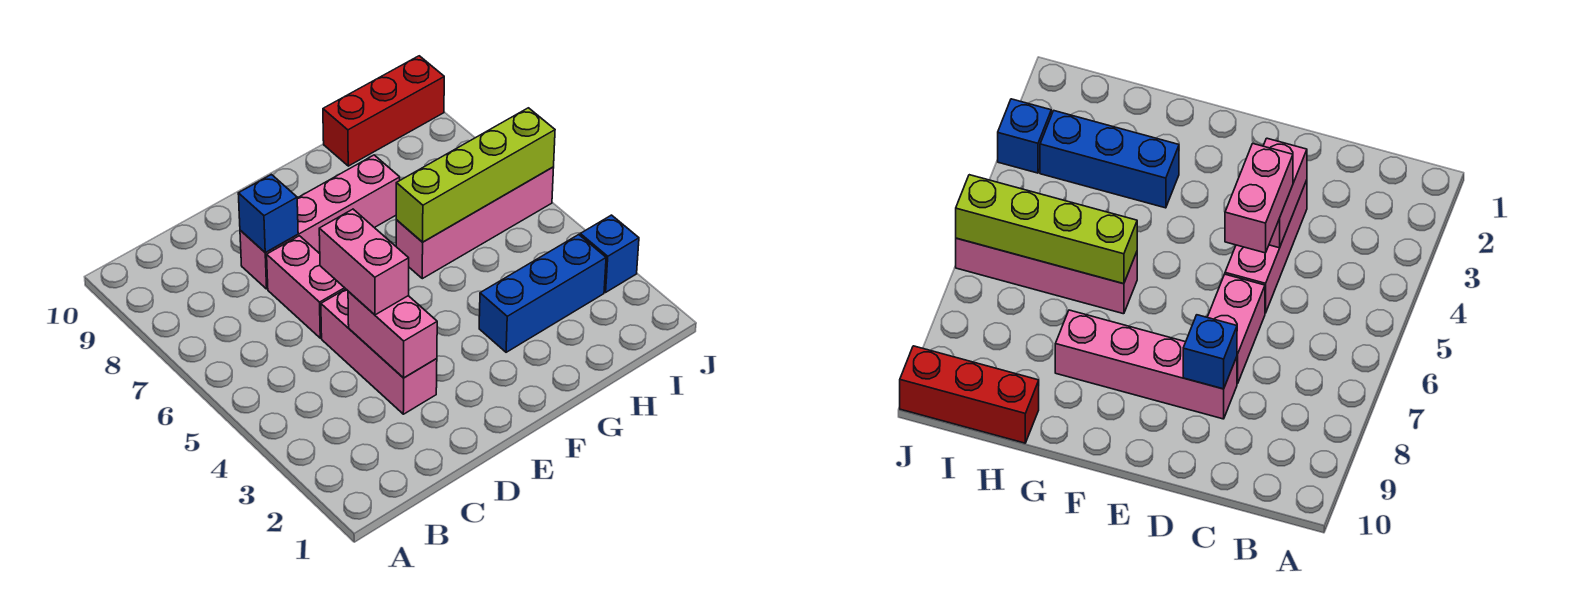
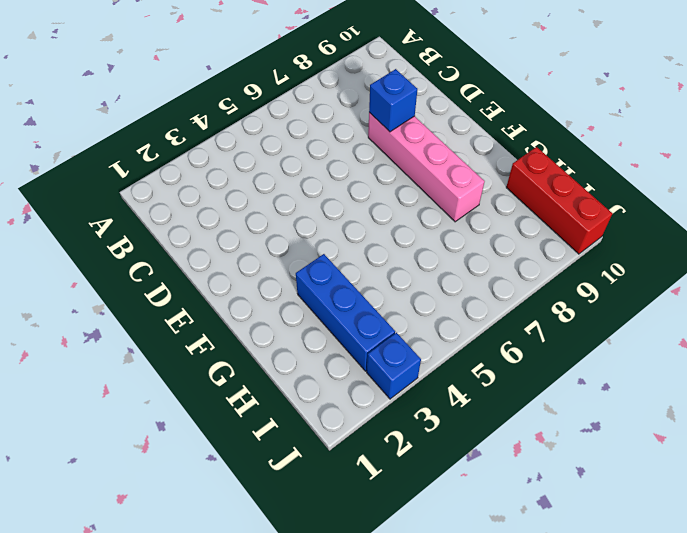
none -> pink 1x3 brick [321,289,437,414]
none -> pink 1x2 brick [267,236,345,338]

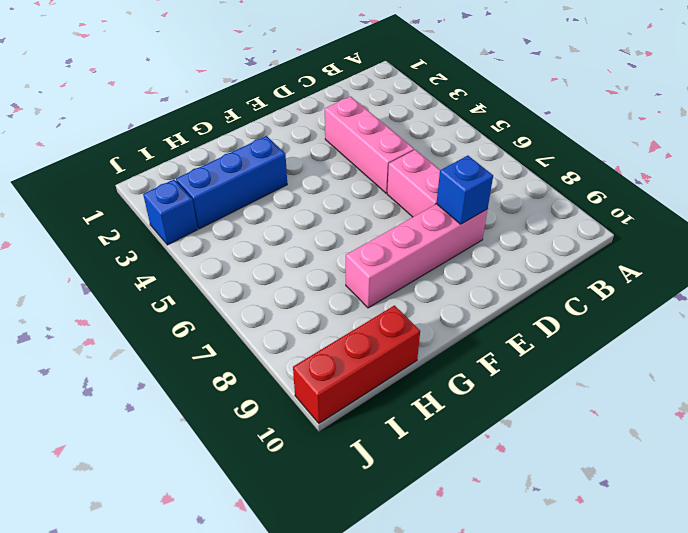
none -> pink 1x4 brick [396,167,554,279]
none -> pink 1x2 brick [348,292,437,378]

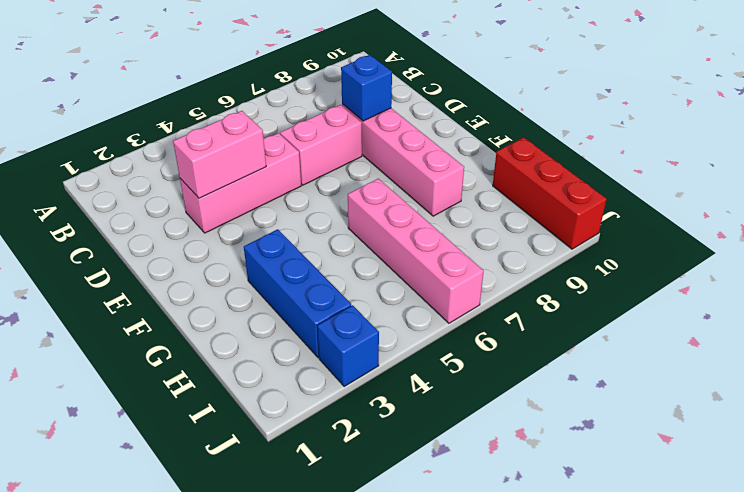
none -> lime 1x4 brick [396,108,555,242]
none -> pink 1x2 brick [319,209,409,315]

